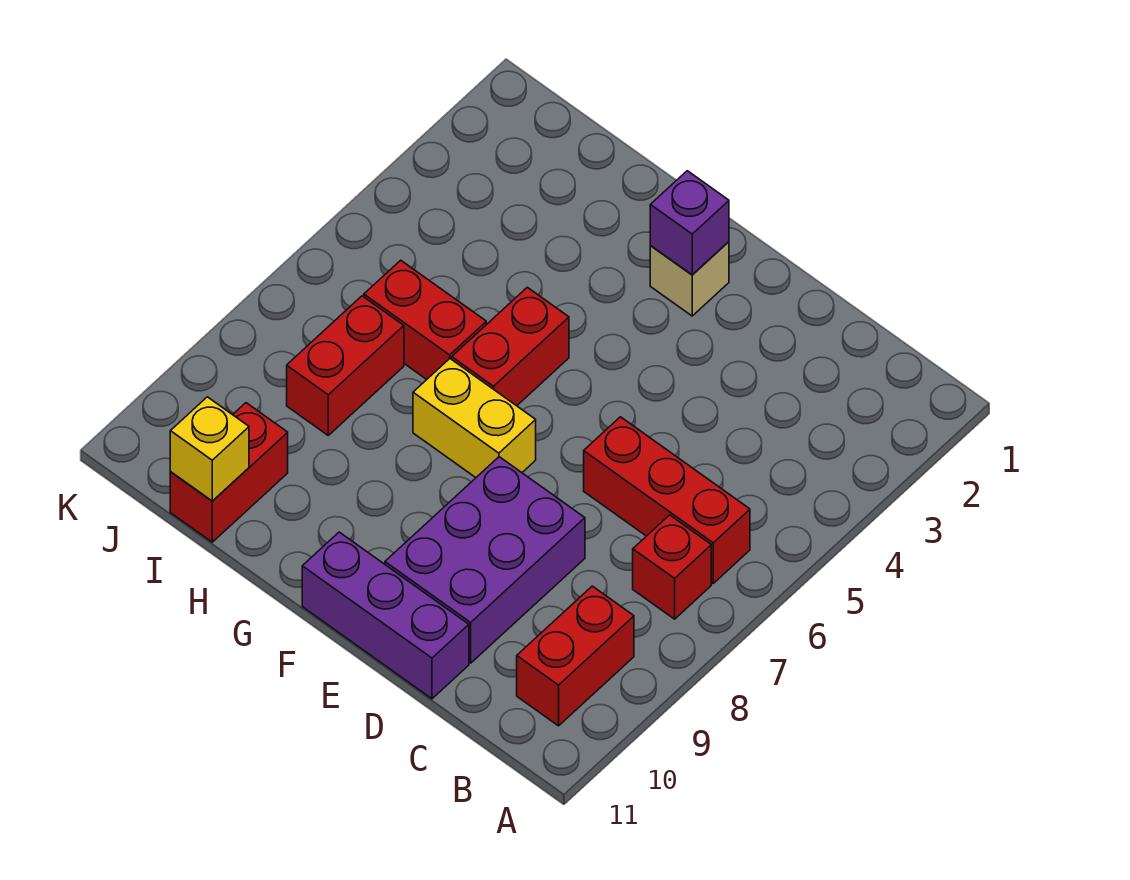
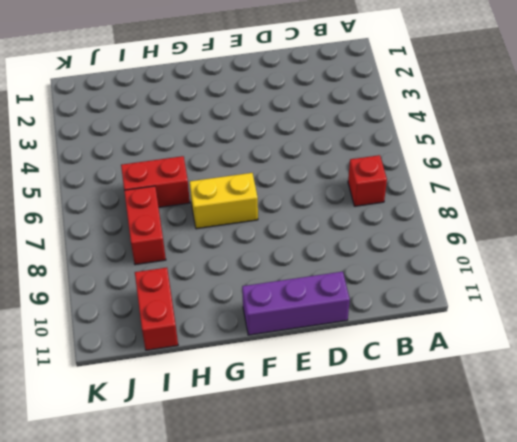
none -> red 1x3 brick [584,417,750,583]
none -> red 1x2 brick [517,586,634,726]
none -> purple 2x3 brick [385,457,585,663]

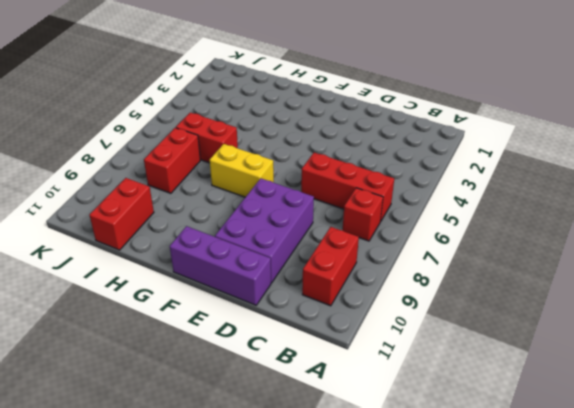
none -> tan 1x1 brick [650,242,729,316]
none -> red 1x2 brick [452,287,569,406]
none -> purple 1x1 brick [650,171,729,275]

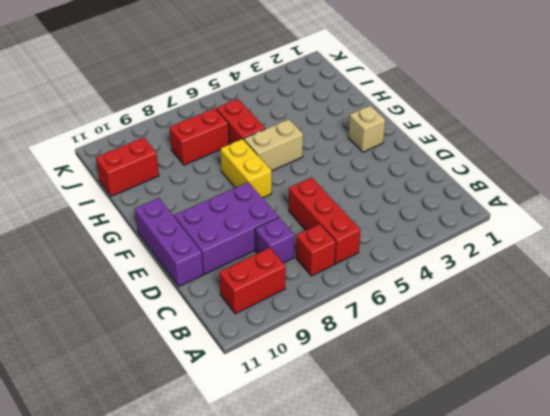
purple 1x1 brick [255,217,294,263] -> purple 1x1 brick moved to [650,171,729,275]
tan 1x2 brick [244,119,303,171] -> red 1x2 brick [452,287,569,406]
none -> yellow 1x1 brick [170,397,249,501]

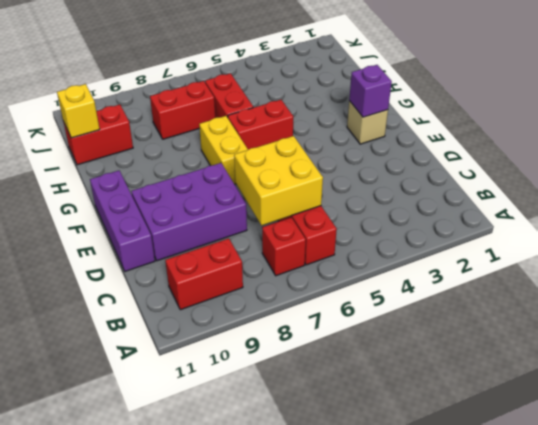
yellow 2x2 brick [234,136,323,226] -> none

